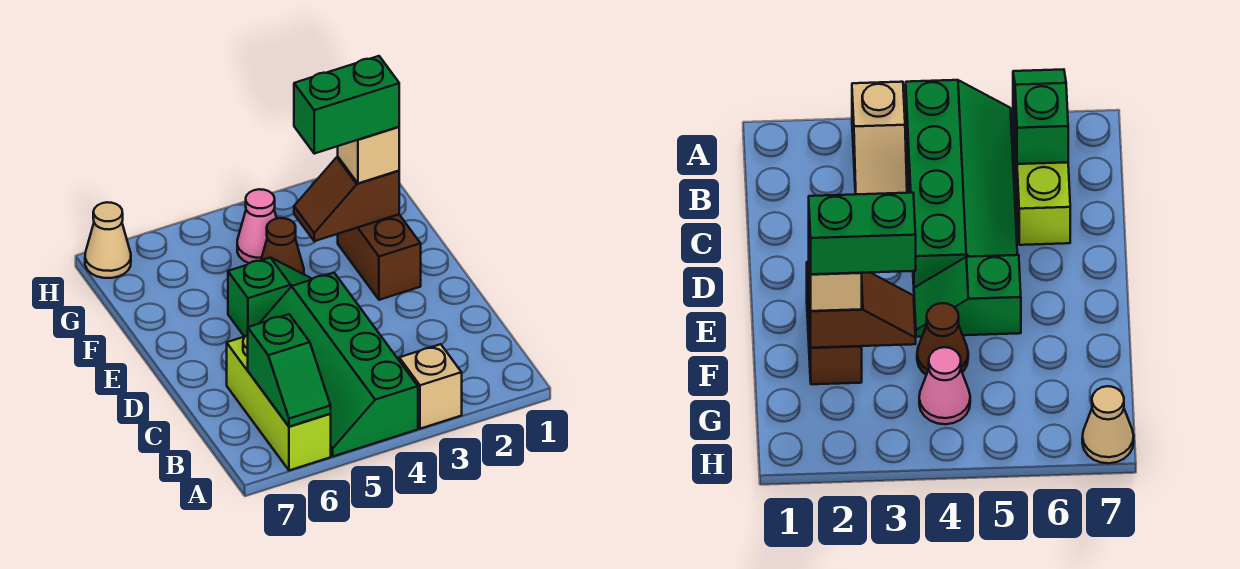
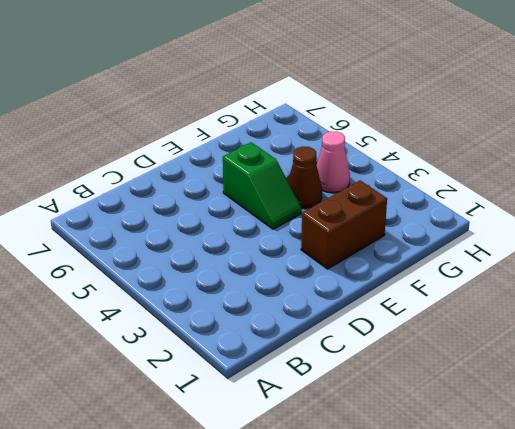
none -> tan 1x2 slope [398,344,462,429]
none -> green 2x4 slope [259,273,418,456]
none -> lime 1x3 brick [227,335,331,470]

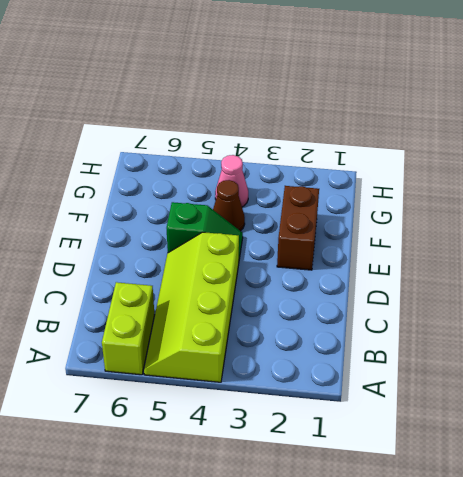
lime 2x4 slope [144,232,239,382] -> green 2x4 slope [259,273,418,456]
lime 1x2 brick [102,282,154,375] -> lime 1x3 brick [227,335,331,470]
none -> tan 1x2 slope [398,344,462,429]
none -> tan 1x1 cone [85,202,131,278]
none -> green 1x2 slope [248,314,331,427]

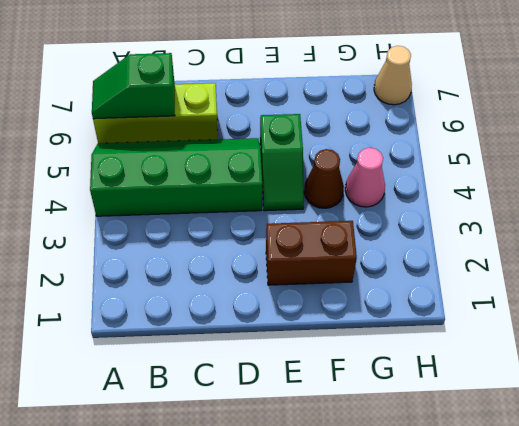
none -> tan 1x2 slope [398,344,462,429]
none -> brown 1x2 slope [294,157,399,241]
none -> tan 1x1 brick [338,127,399,183]

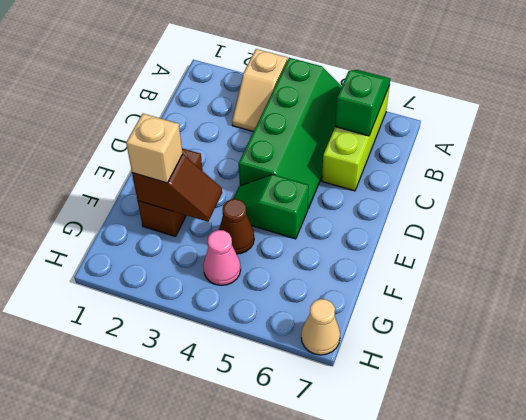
none -> green 1x2 brick [294,56,399,154]

